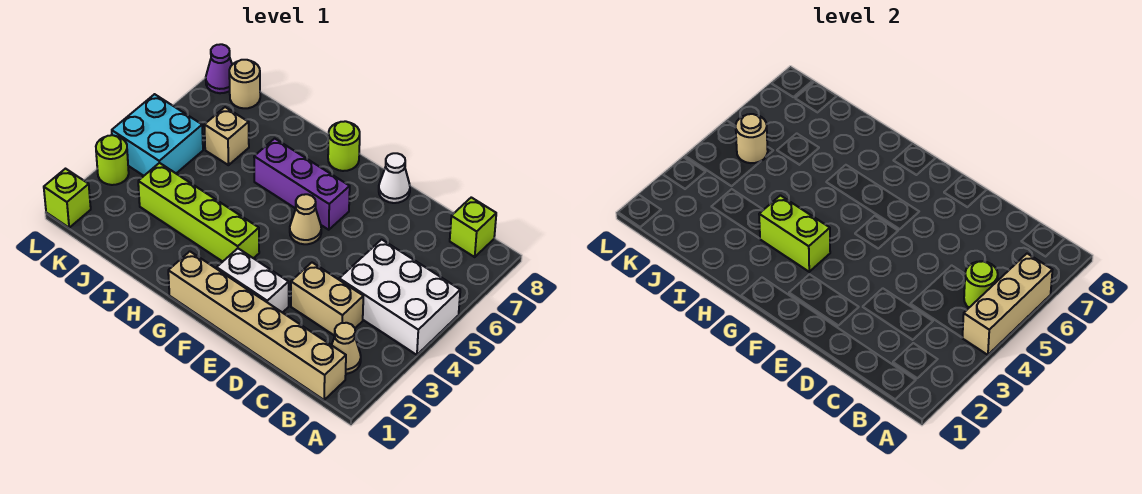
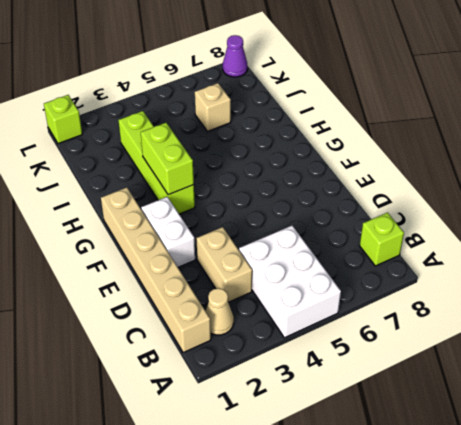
none -> white 1x1 cone [379,153,410,203]
none -> tan 1x1 cone [290,194,321,244]
none -> purple 1x3 brick [254,138,350,230]

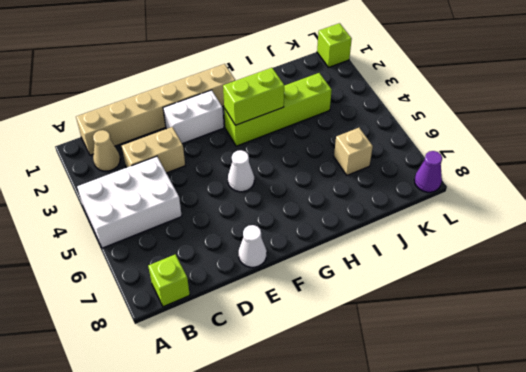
white 1x1 cone [228,150,254,192] -> tan 1x1 cone [290,194,321,244]
none -> purple 1x3 brick [254,138,350,230]
none -> lime 1x1 round brick [328,121,360,171]
none -> cyan 2x2 brick [112,94,203,176]

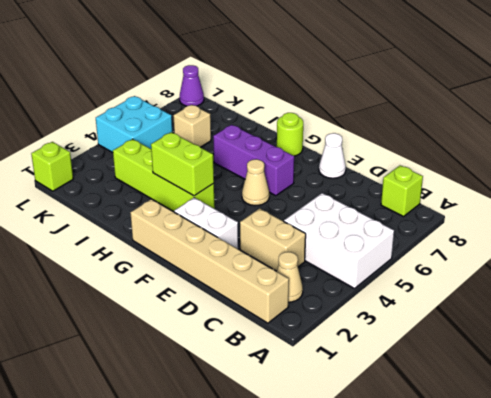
none -> tan 1x1 round brick [229,60,260,108]
none -> lime 1x1 round brick [96,135,129,185]
none -> tan 1x3 brick [962,254,1052,355]

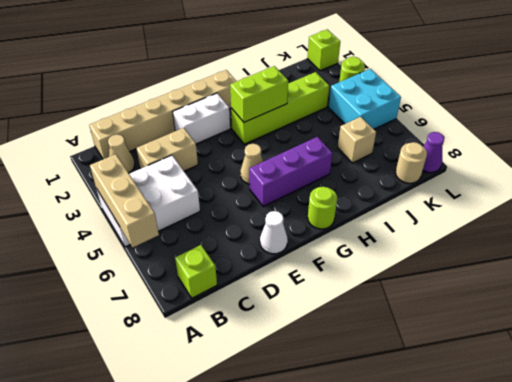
none -> lime 1x1 round brick [964,261,998,307]
none -> tan 1x1 round brick [736,114,768,163]

